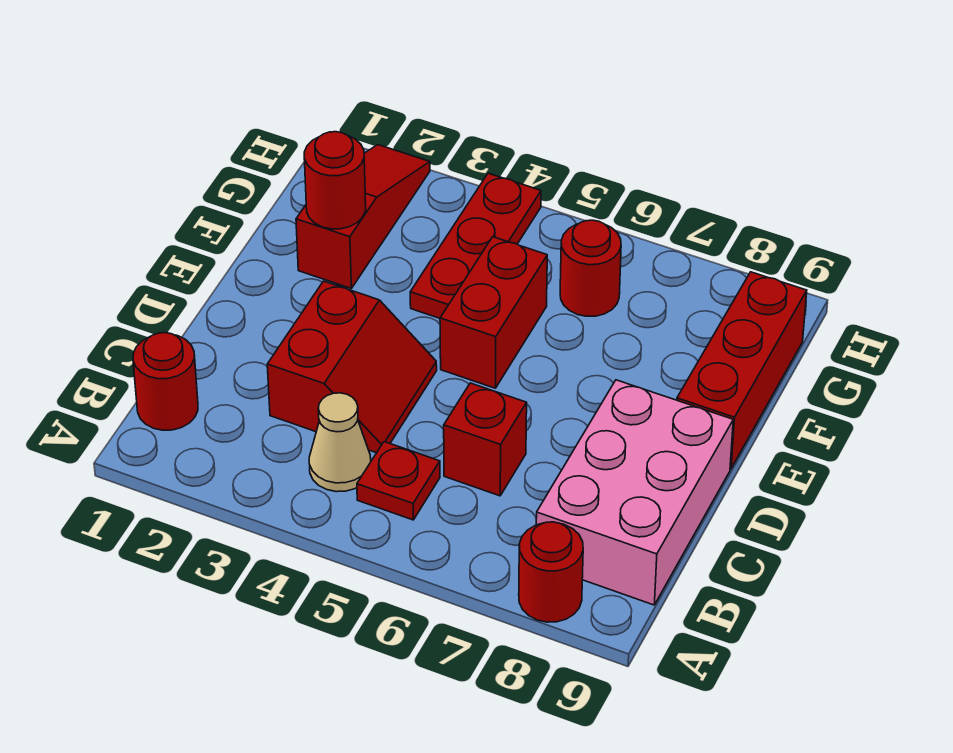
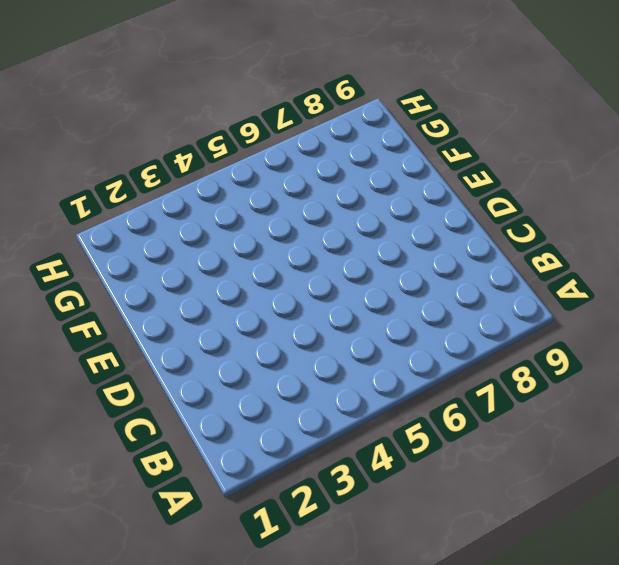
none -> red 1x1 round brick [519,522,583,622]
none -> red 1x1 round brick [133,333,198,430]
none -> tan 1x1 cone [309,393,371,492]

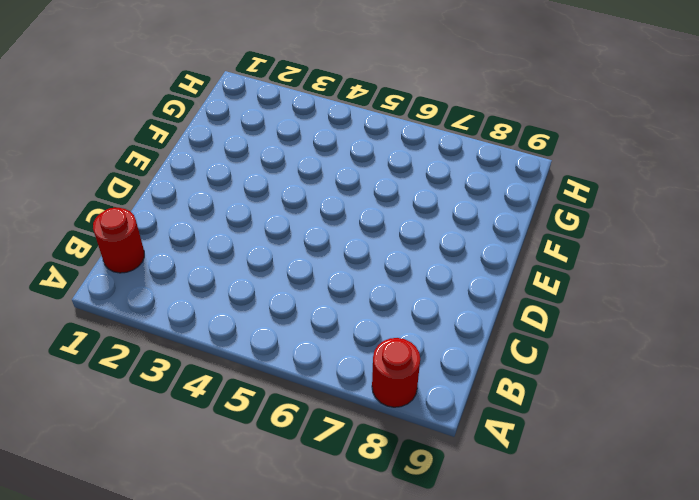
none -> tan 1x1 cone [309,393,371,492]
none -> red 1x1 plate [357,442,440,520]
none -> pink 2x3 brick [536,380,733,605]

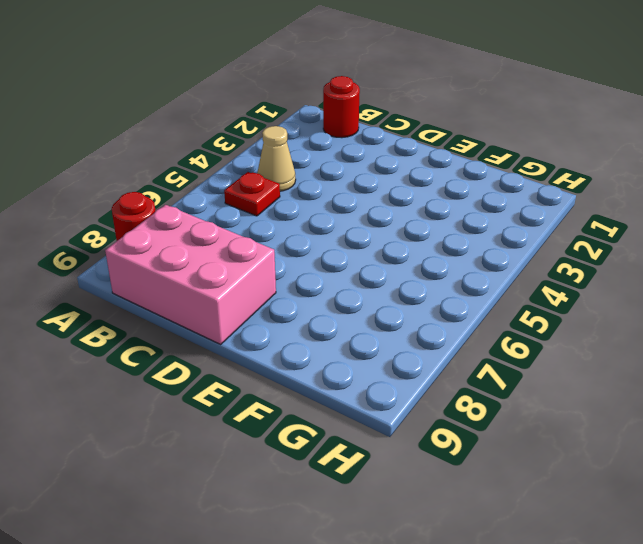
none -> red 2x2 slope [267,281,437,453]
none -> red 1x1 brick [444,383,527,496]
none -> red 1x2 brick [440,237,547,388]

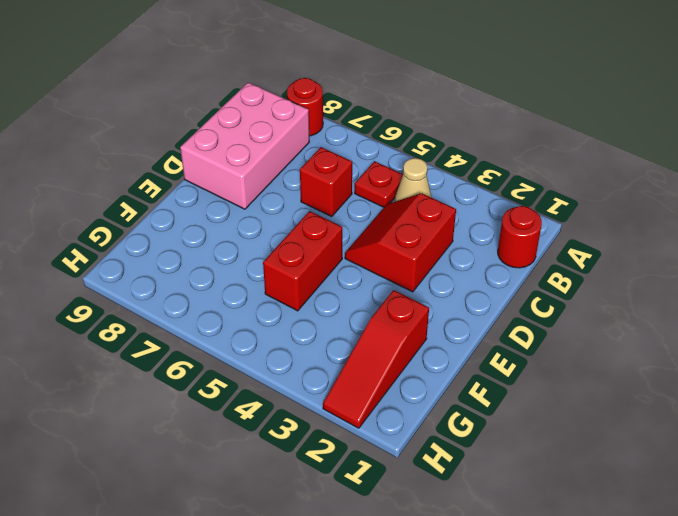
none -> red 1x3 brick [677,272,807,469]
none -> red 1x3 plate [410,173,541,318]
none -> red 1x1 round brick [560,220,621,316]

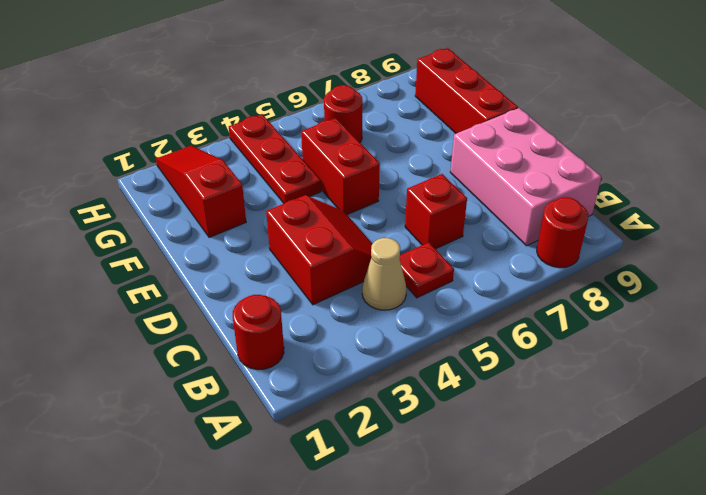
none -> red 1x1 round brick [304,132,366,229]

